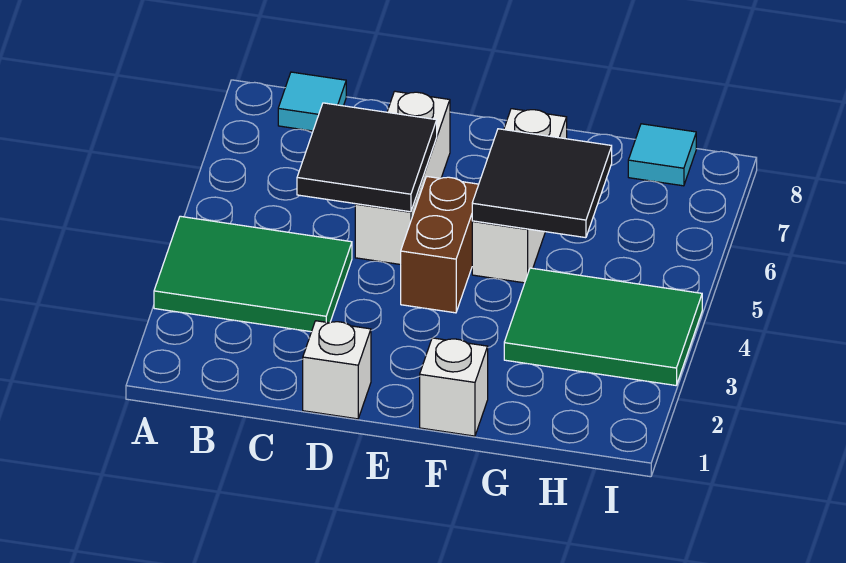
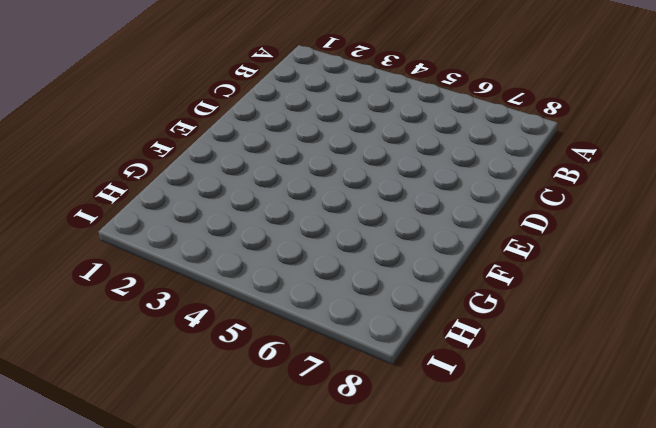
none -> green 2x3 tile [154,216,352,332]
none -> cyan 1x1 tile [278,72,346,131]

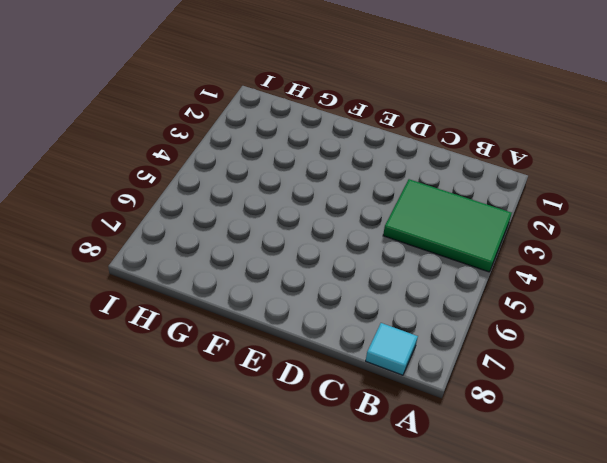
none -> white 1x1 brick [303,321,371,419]
none -> white 1x3 brick [355,91,450,265]

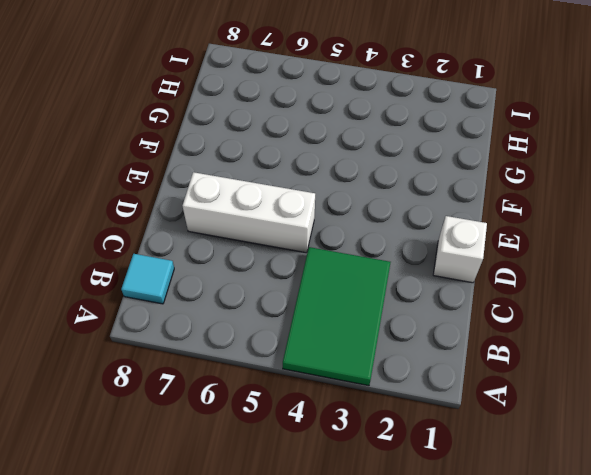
none -> brown 1x2 brick [401,177,479,313]
none -> white 1x1 brick [420,338,488,436]

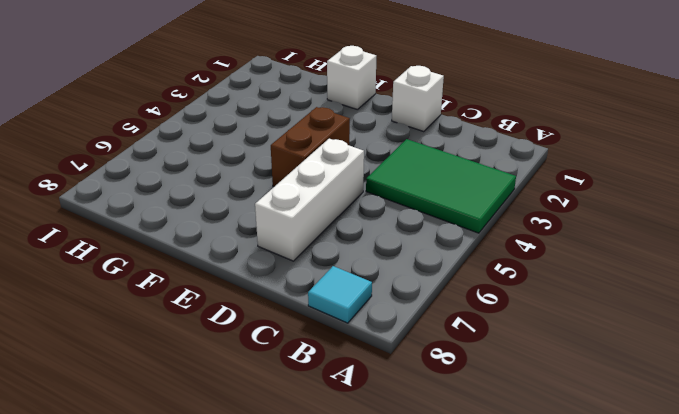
none -> white 1x3 brick [472,109,567,283]
none -> green 2x3 tile [504,268,702,385]

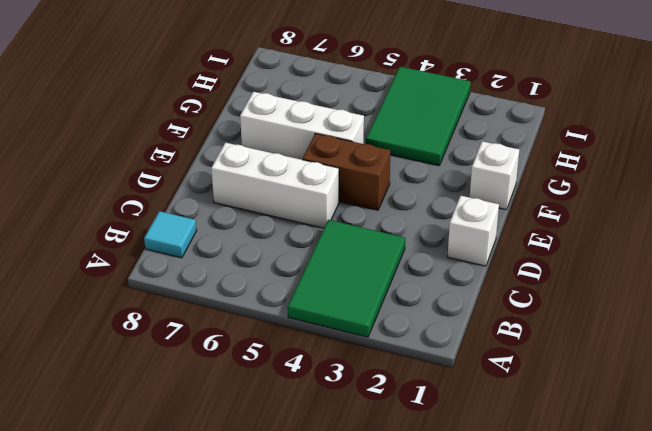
none -> cyan 1x1 tile [628,124,696,186]
none -> black 2x2 tile [297,103,437,212]

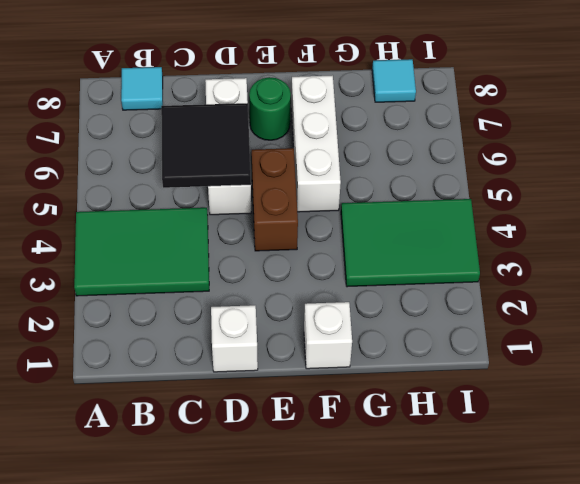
green 1x1 round brick [249,77,291,140] -> none
none -> black 2x2 tile [472,129,612,238]

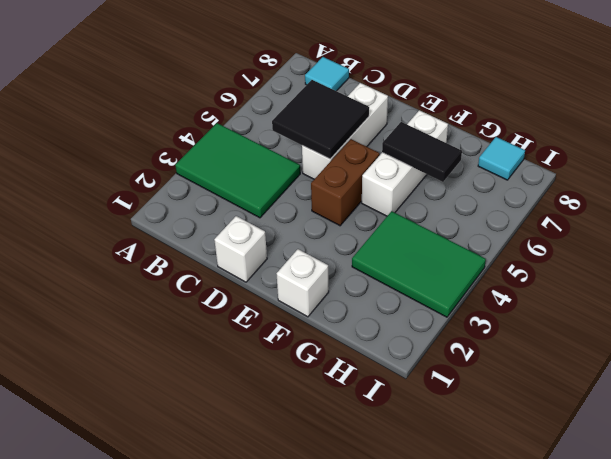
black 1x2 tile [382,122,462,182] -> black 2x2 tile [472,129,612,238]

